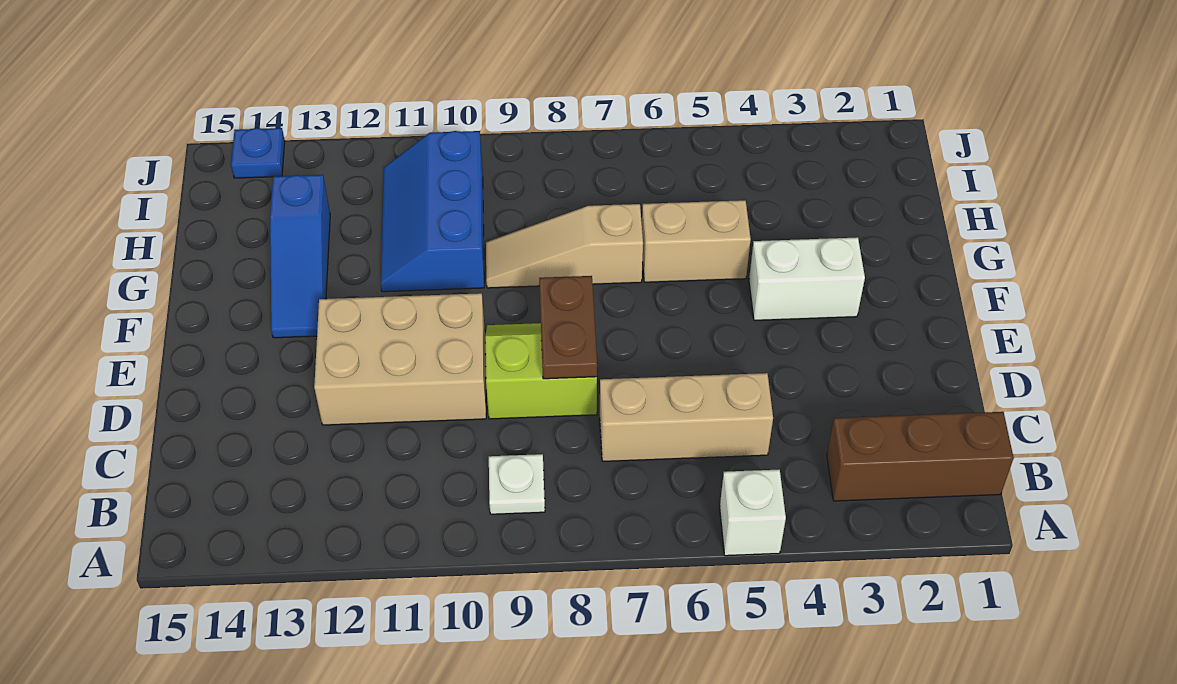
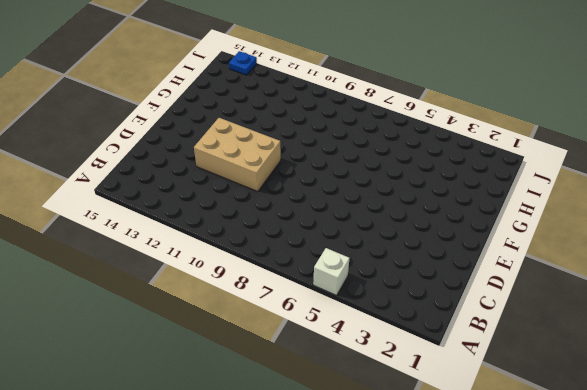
none -> brown 1x3 brick [827,412,1014,501]
none -> white 1x1 plate [489,454,545,514]
none -> tan 1x3 brick [600,373,773,461]

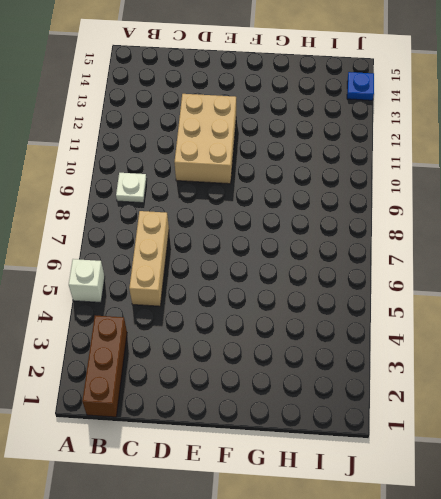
none -> lime 2x2 slope [485,323,597,419]
none -> white 1x2 brick [749,237,865,320]
none -> blue 1x3 slope [270,175,330,338]

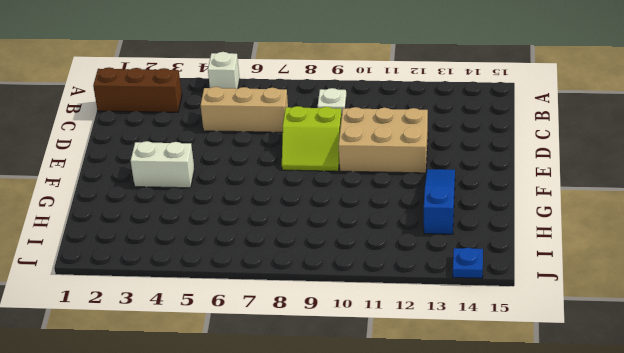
none -> tan 1x2 brick [642,200,751,282]
none -> tan 1x3 slope [486,204,643,288]
none -> blue 2x3 slope [381,131,484,292]

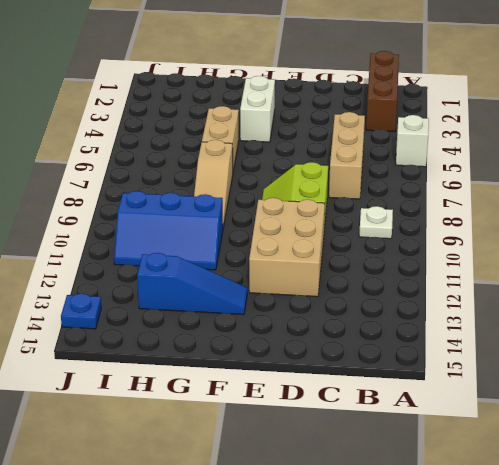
none -> brown 1x2 plate [539,276,597,379]

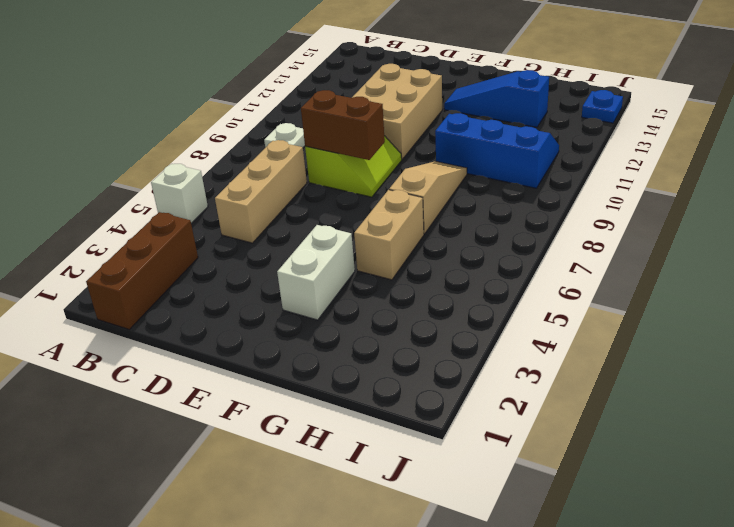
brown 1x2 brick [301,90,385,160] -> brown 1x2 plate [539,276,597,379]

